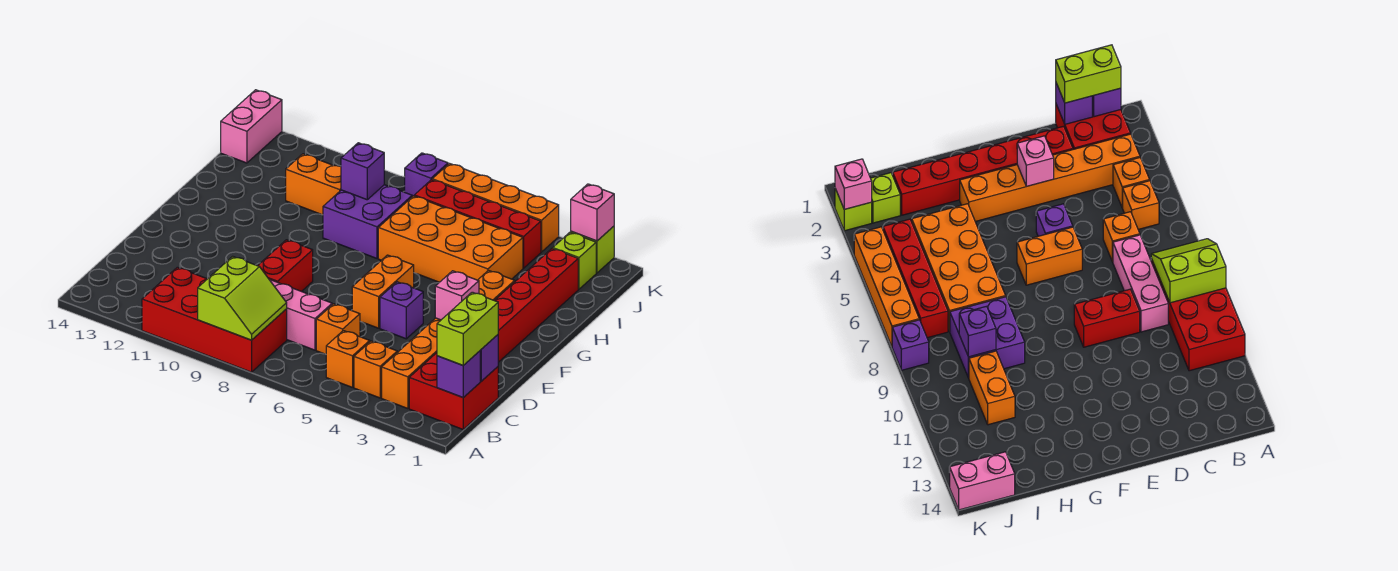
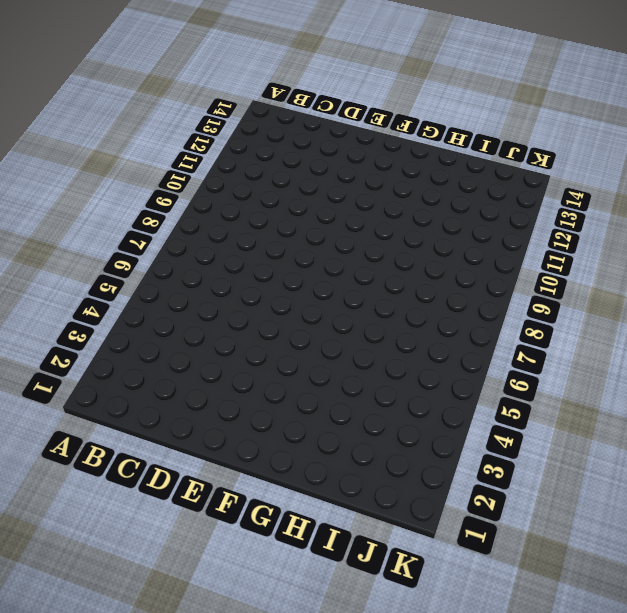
none -> red 2x4 brick [142,267,287,372]
none -> red 2x2 brick [409,353,498,429]
none -> orange 1x6 brick [382,271,515,409]

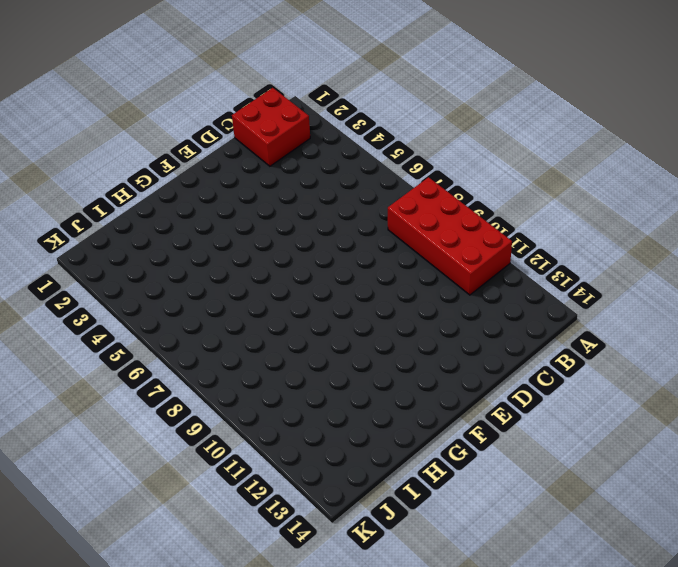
none -> orange 1x6 brick [382,271,515,409]
none -> orange 1x1 brick [354,341,397,398]
none -> orange 1x1 brick [326,331,370,388]

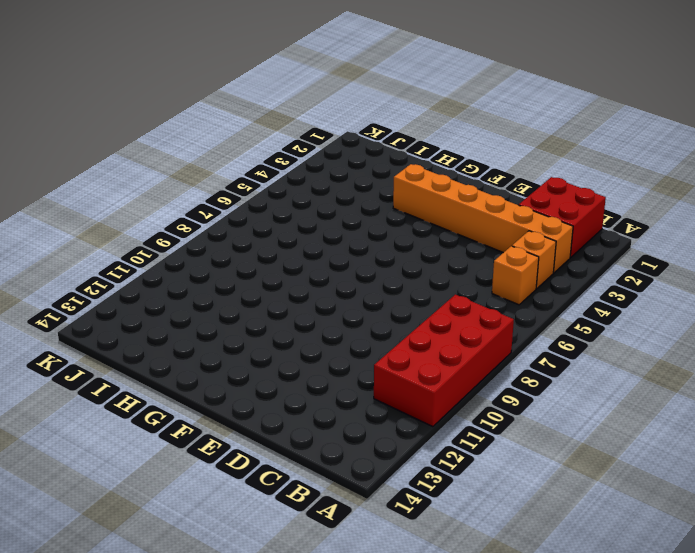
none -> orange 1x1 brick [316,304,360,354]
none -> pink 1x3 brick [269,279,332,350]
none -> red 1x6 brick [494,248,578,362]

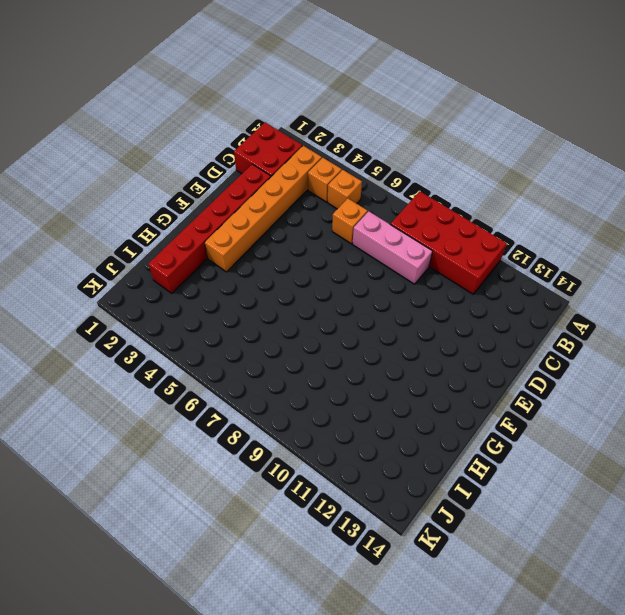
none -> red 1x2 brick [258,240,313,292]
none -> purple 1x1 brick [380,282,423,339]
none -> orange 1x2 brick [352,255,414,328]

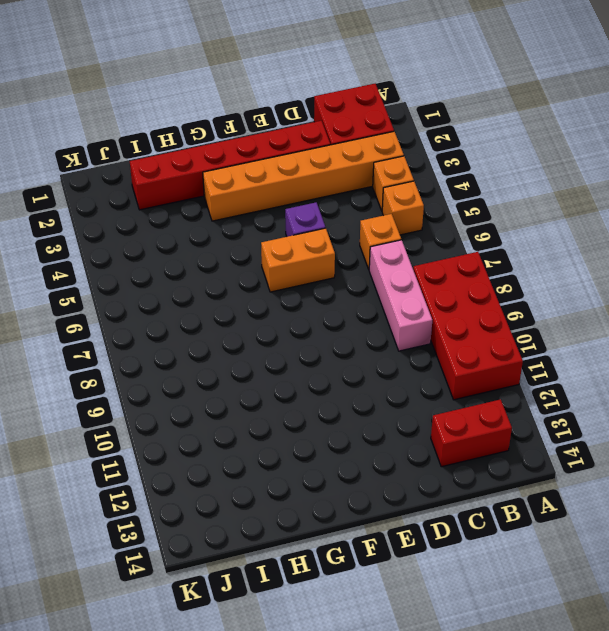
red 1x2 brick [431,399,512,467] -> red 1x2 brick moved to [258,240,313,292]
none -> orange 2x4 brick [378,196,523,282]
none -> purple 2x2 brick [323,185,412,258]
none -> orange 1x2 brick [286,154,341,215]

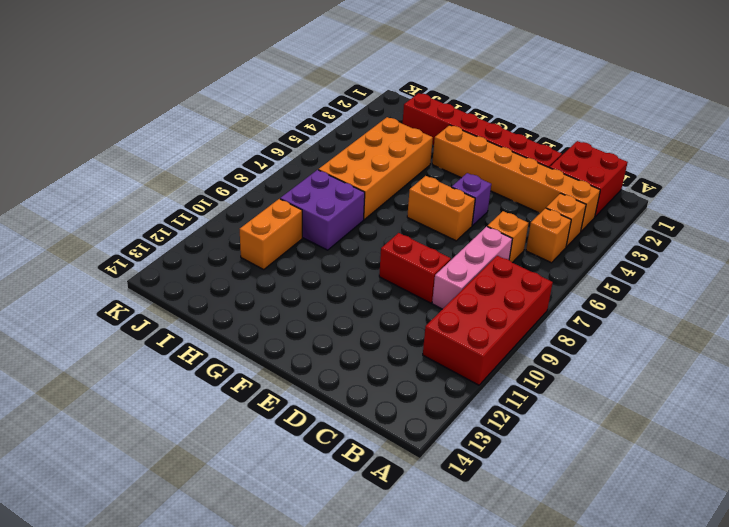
none -> lime 1x1 brick [553,232,596,289]
none -> red 1x4 brick [414,180,541,268]
none -> pink 1x2 brick [221,90,282,163]

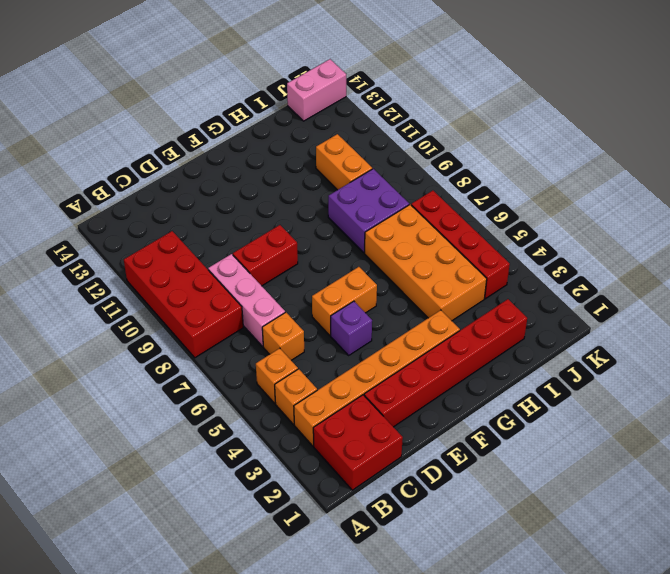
none -> lime 1x1 brick [553,232,596,289]
none -> lime 1x1 brick [571,226,614,273]
none -> orange 1x4 brick [432,164,559,252]

